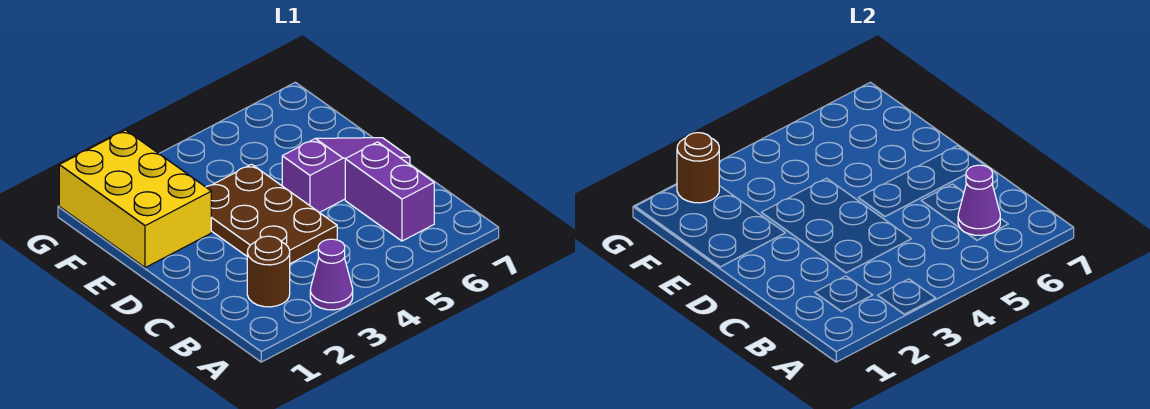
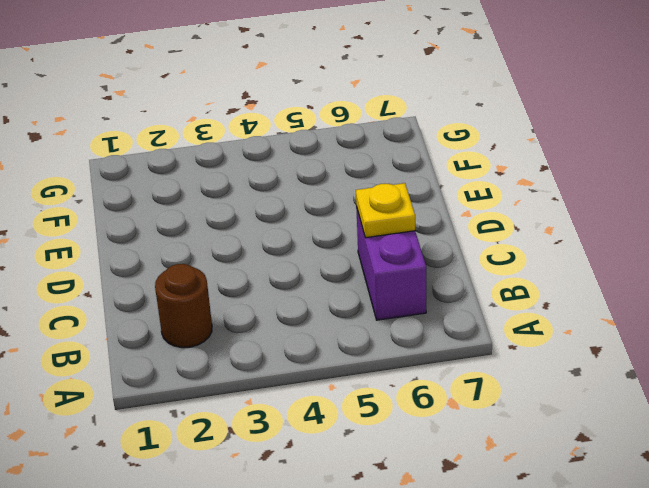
yellow 1x1 plate [356,183,415,238] -> none
none -> purple 1x1 cone [310,239,353,310]
none -> brown 2x3 plate [206,164,337,264]

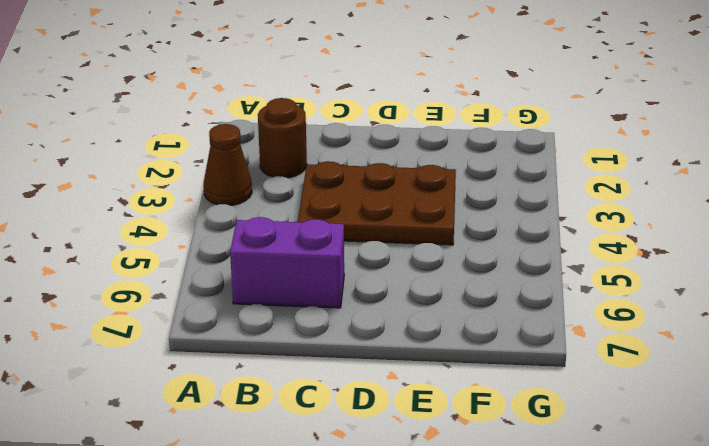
brown 1x1 cone [204,124,252,205] -> purple 1x1 cone [310,239,353,310]
none -> purple 1x3 slope [282,138,410,213]
none -> yellow 2x3 brick [59,130,211,268]

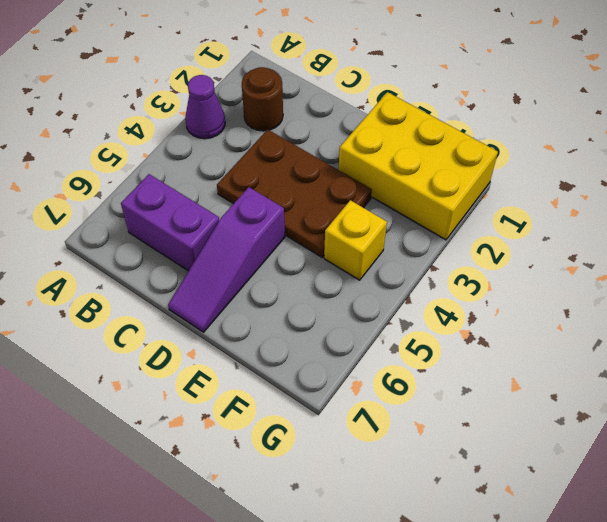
yellow 1x1 brick [324,200,387,280] -> none
none -> purple 1x1 cone [958,165,1000,235]
none -> brown 1x1 round brick [677,133,719,203]

